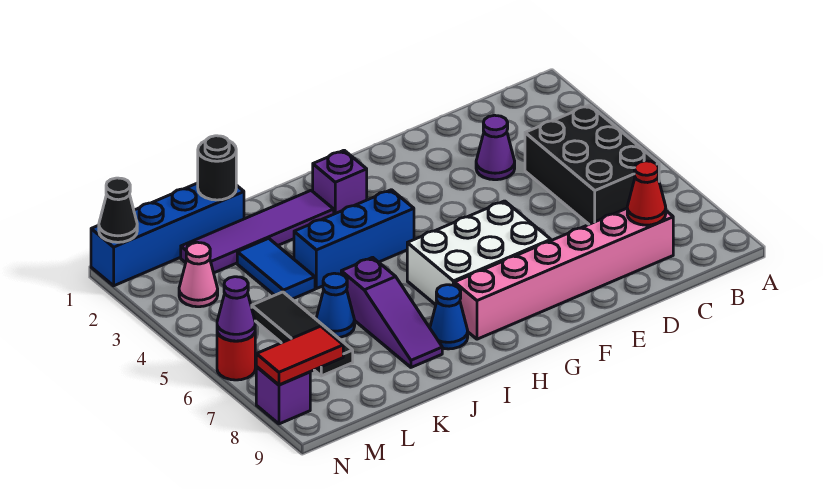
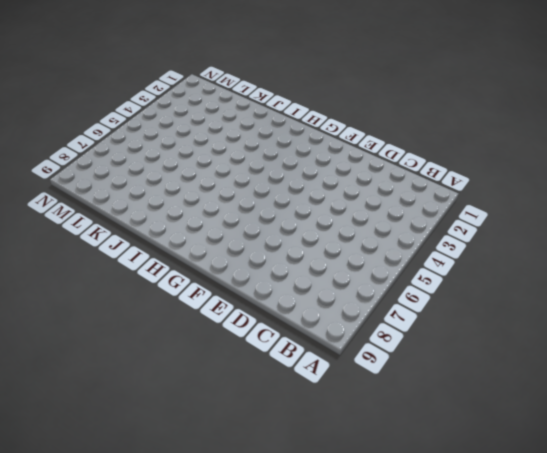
none -> black 2x3 brick [525,105,659,224]
none -> pink 1x6 brick [454,208,673,339]
none -> purple 1x1 cone [476,115,515,180]

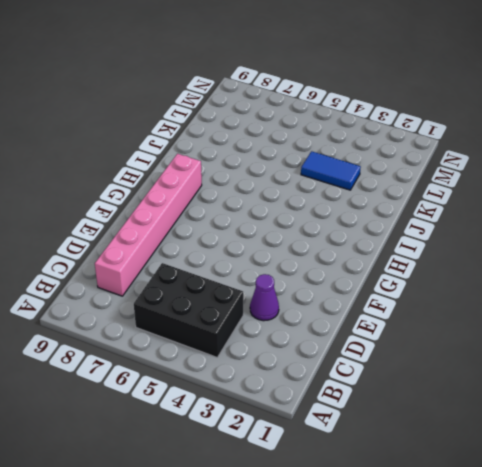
none -> white 2x3 brick [407,201,551,305]
none -> purple 1x1 brick [313,150,367,214]
none -> blue 1x3 brick [294,190,414,289]

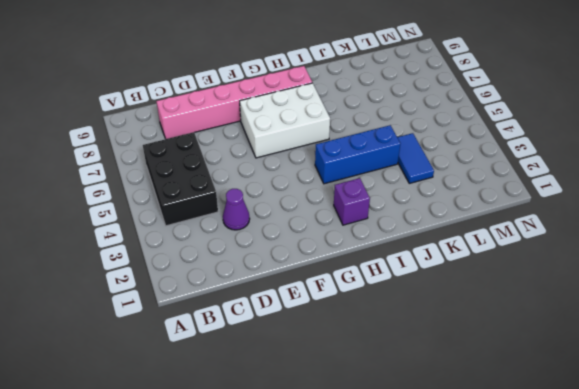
none -> purple 1x4 tile [181,191,334,273]
none -> blue 1x1 cone [430,285,468,349]
none -> purple 1x3 slope [341,257,442,367]

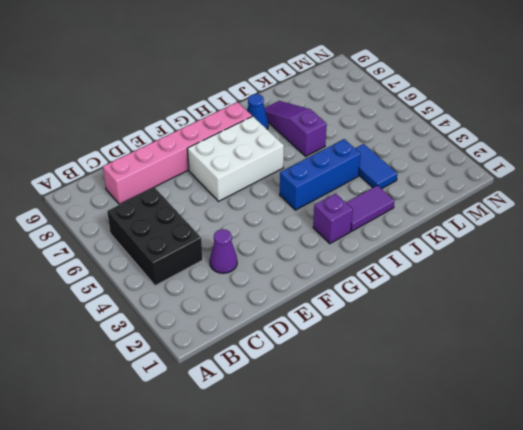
purple 1x2 tile [346,185,394,231] -> purple 1x4 tile [181,191,334,273]
none -> blue 1x4 brick [91,183,244,286]
none -> blue 1x1 cone [316,273,355,337]
none -> black 1x3 tile [252,292,353,376]

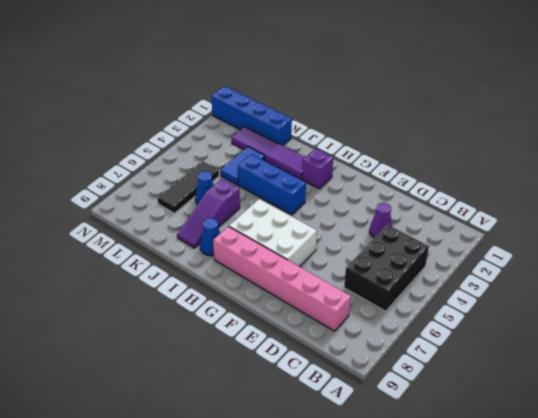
none -> pink 1x1 cone [179,242,218,307]
none -> red 1x1 round brick [217,332,255,380]
none -> purple 1x1 brick [256,367,310,424]

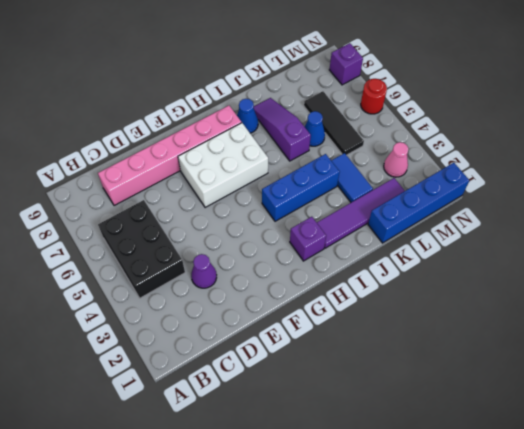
none -> red 1x1 cone [627,161,666,225]
none -> black 1x1 round brick [198,136,236,200]
none -> red 1x2 tile [256,326,343,385]

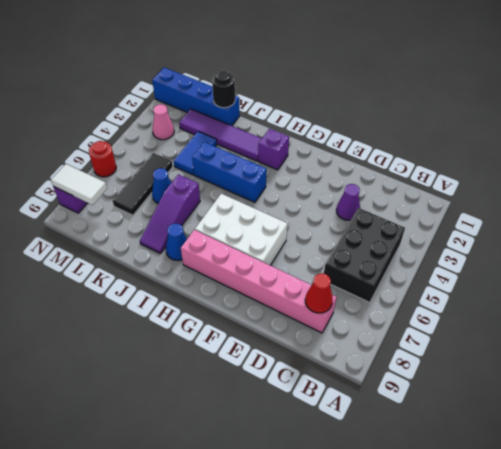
white 1x2 tile [51,164,107,205] -> red 1x2 tile [256,326,343,385]
none -> black 1x1 cone [99,178,137,242]
none -> purple 1x1 cone [217,277,255,341]

